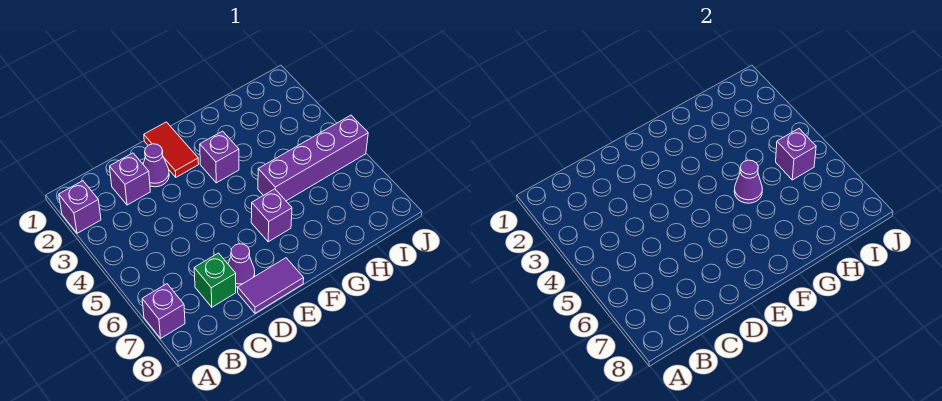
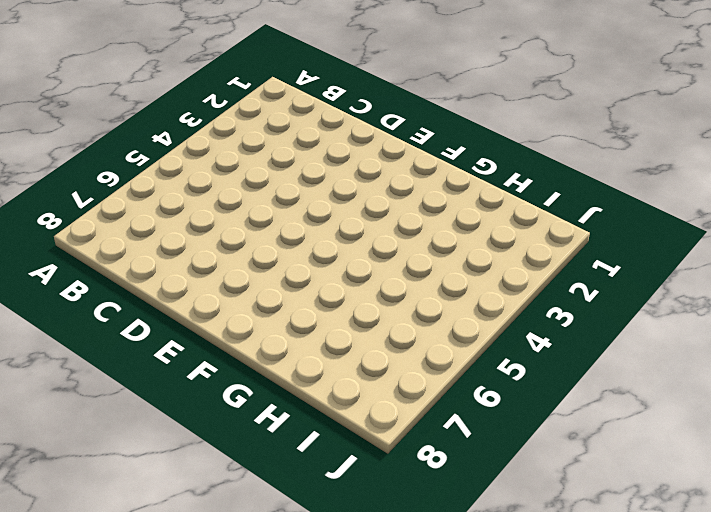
none -> purple 1x1 brick [59,181,101,233]
none -> purple 1x1 brick [142,284,185,338]
none -> purple 1x1 brick [110,153,150,205]

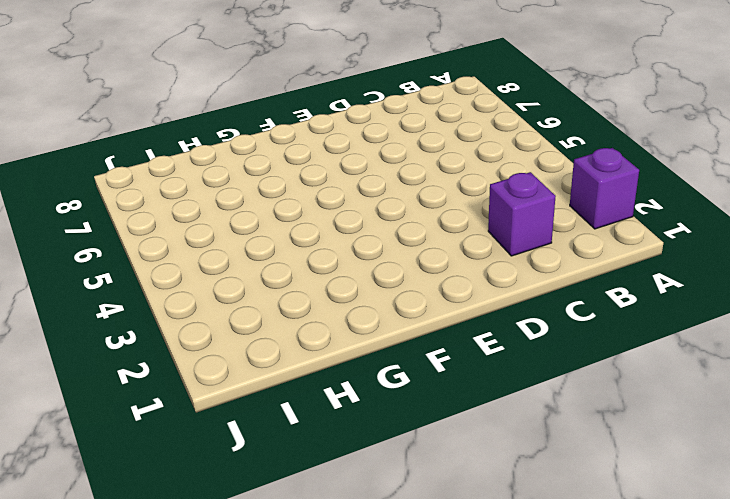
none -> purple 1x1 brick [142,284,185,338]
none -> green 1x1 brick [194,253,236,307]
none -> purple 1x1 cone [143,144,169,187]

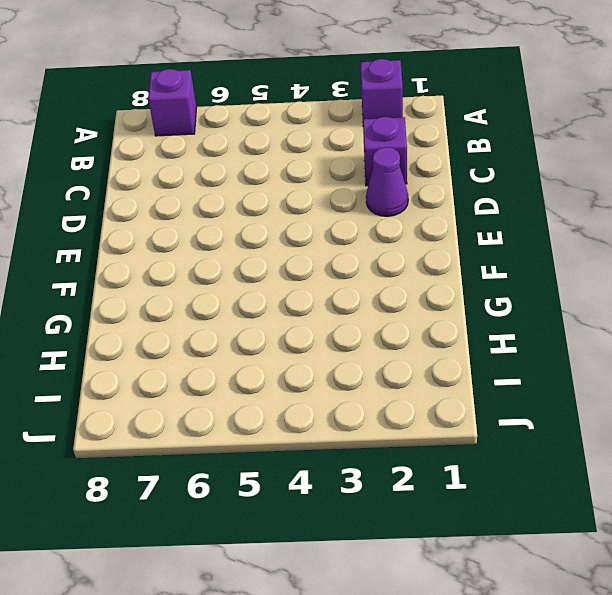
none -> green 1x1 brick [194,253,236,307]
none -> purple 1x1 cone [228,244,255,287]
none -> purple 1x2 tile [238,258,304,313]

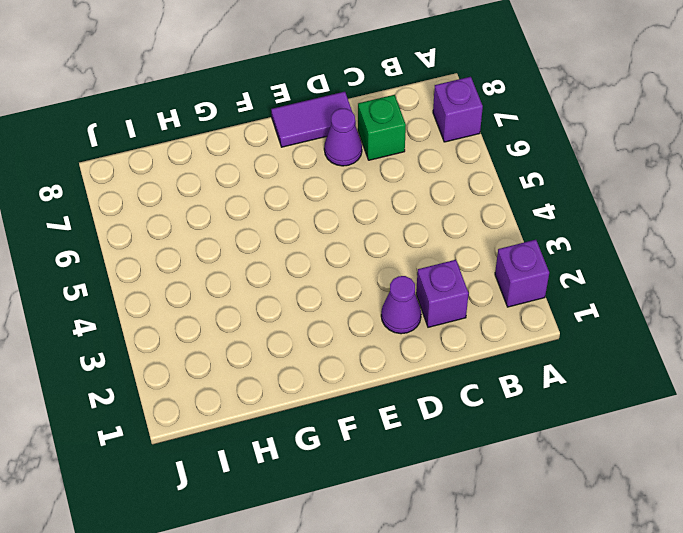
none -> red 1x2 tile [144,122,199,177]
none -> purple 1x1 brick [200,131,239,183]
none -> purple 1x1 brick [251,189,292,242]

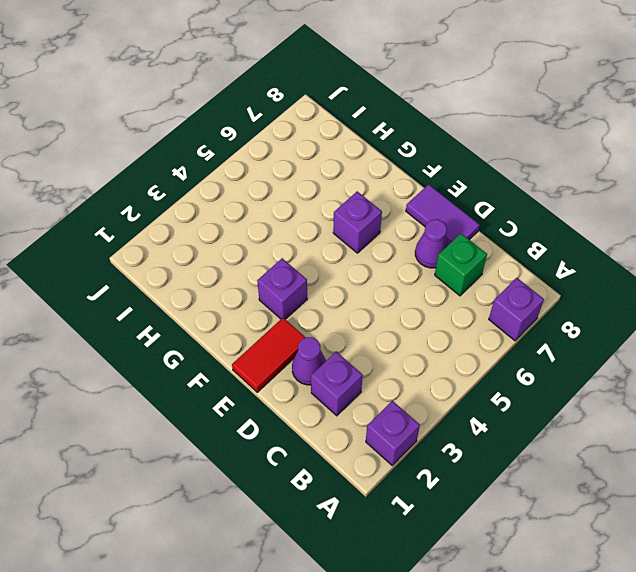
none -> purple 1x4 brick [258,115,368,201]
none -> purple 1x1 cone [734,160,762,203]
none -> purple 1x1 brick [776,129,816,180]

